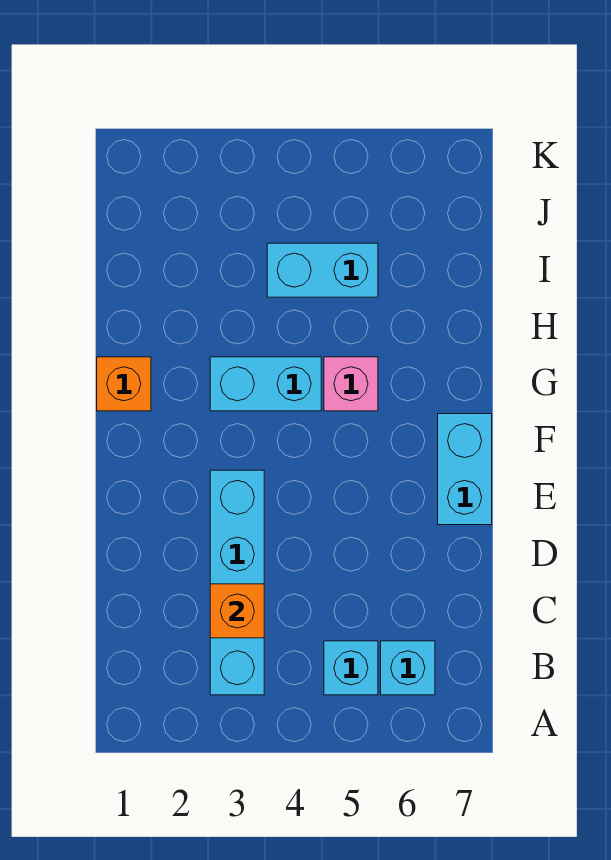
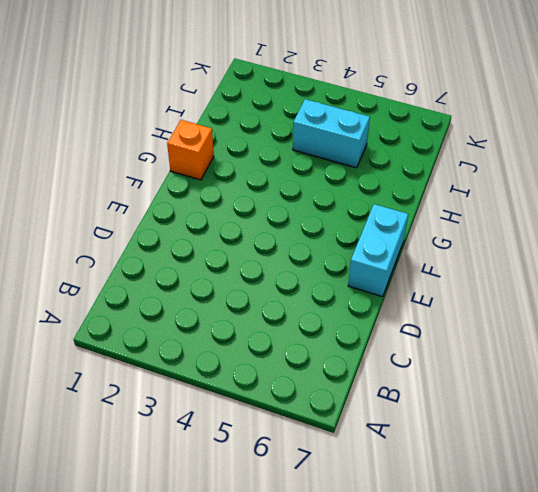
none -> cyan 1x4 brick [210,470,264,695]
none -> cyan 1x1 brick [324,641,378,695]

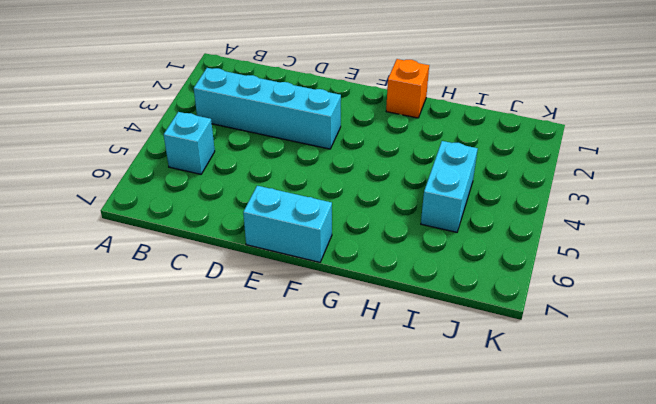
none -> cyan 1x1 brick [381,641,435,695]
none -> cyan 1x2 brick [210,357,321,411]

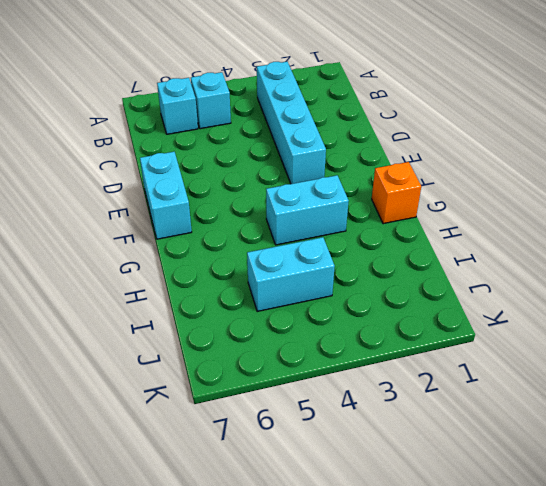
none -> pink 1x1 brick [324,357,378,411]
none -> orange 1x1 brick [210,584,264,638]

